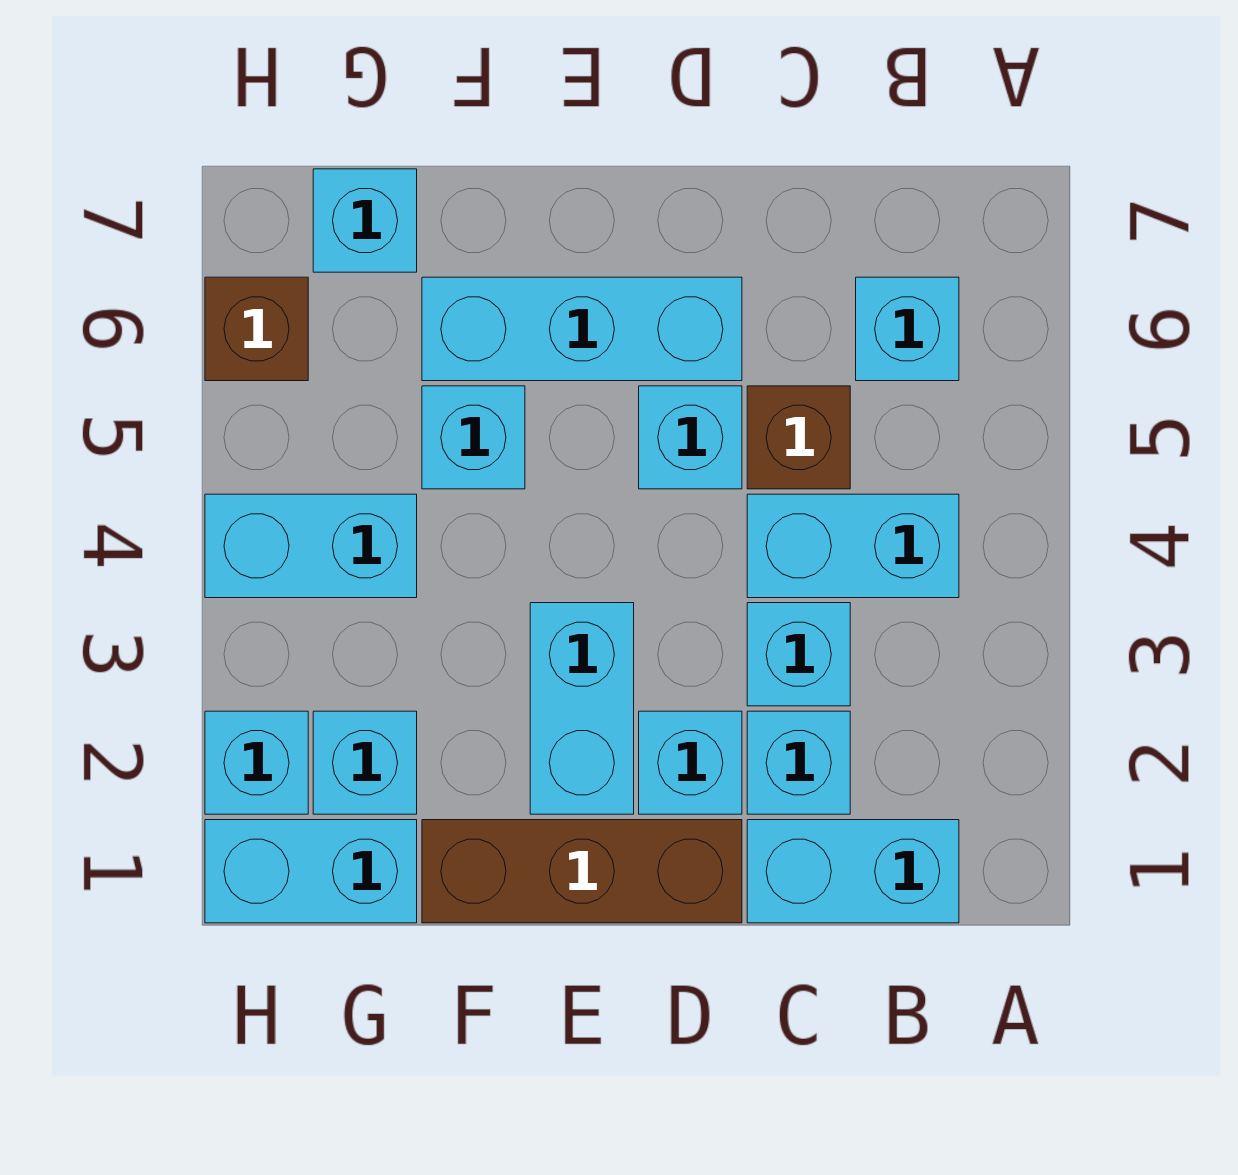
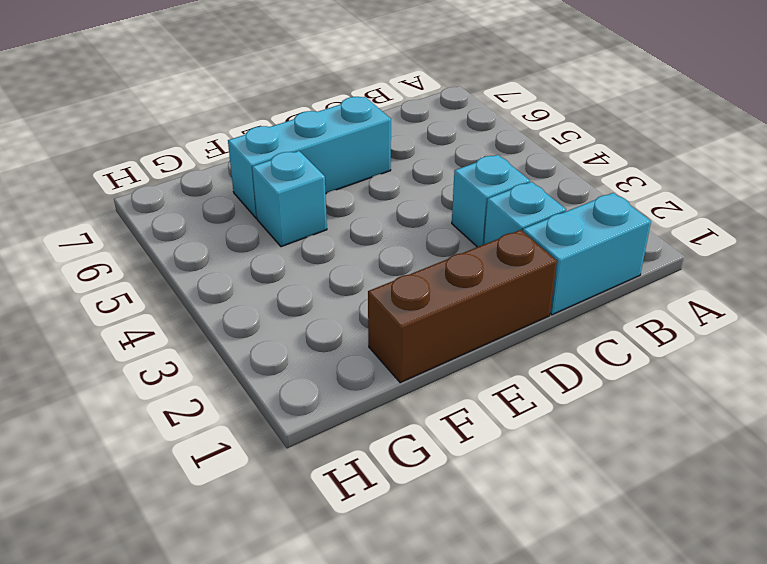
none -> cyan 1x2 brick [747,494,959,598]
none -> cyan 1x1 brick [856,277,959,381]
none -> brown 1x1 brick [747,386,850,489]

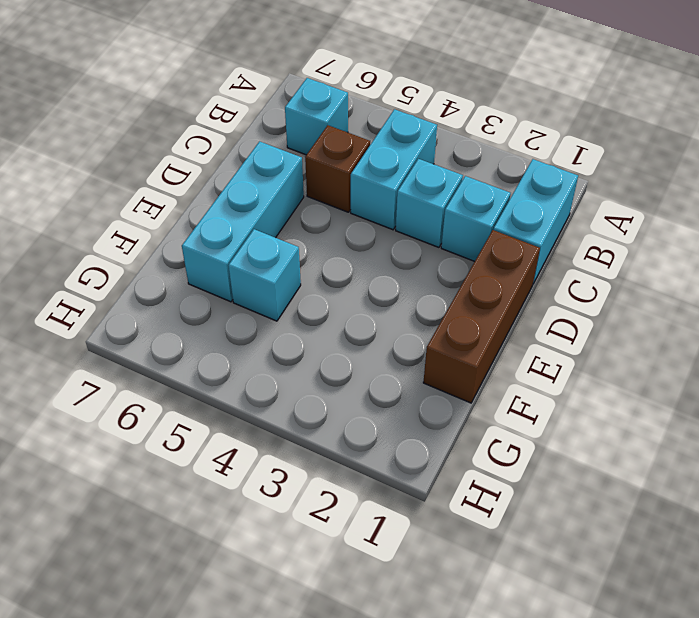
none -> cyan 1x1 brick [639,711,742,814]
none -> cyan 1x1 brick [639,386,742,489]
none -> cyan 1x2 brick [530,603,634,814]

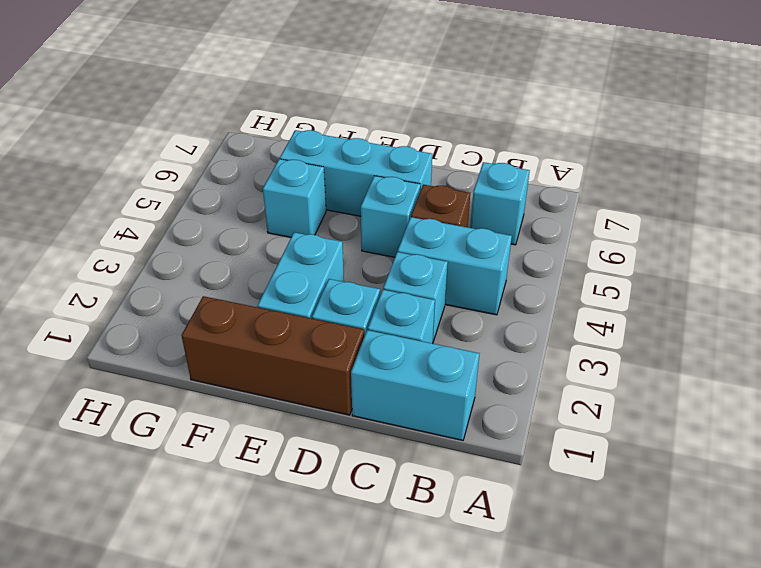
none -> cyan 1x2 brick [205,820,417,923]
none -> cyan 1x1 brick [313,711,417,814]
none -> cyan 1x2 brick [205,494,417,598]

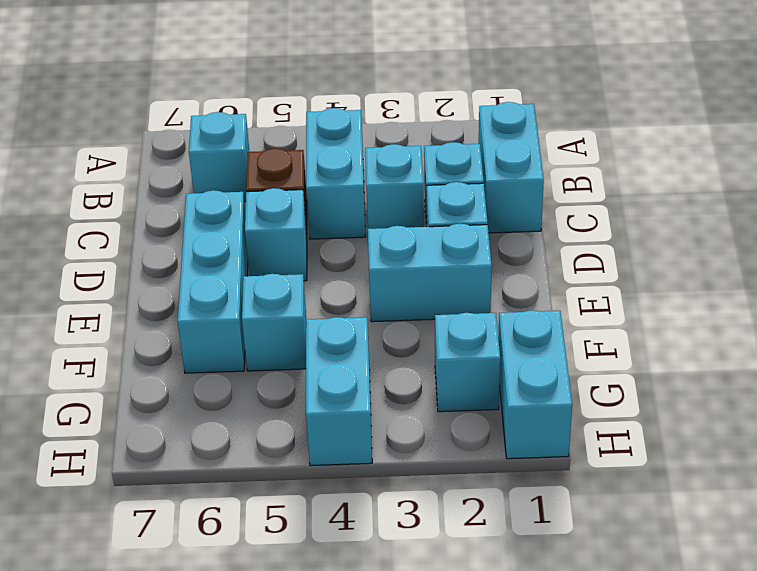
none -> brown 1x3 brick [422,820,742,923]
none -> cyan 1x1 brick [313,169,417,272]
none -> cyan 1x1 brick [205,711,308,814]

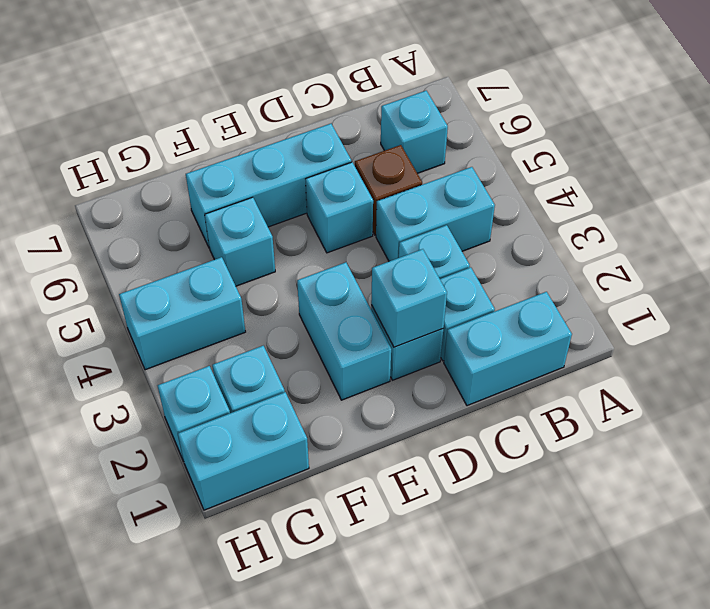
cyan 1x1 brick [371,249,447,347] -> cyan 1x1 brick moved to [313,169,417,272]
none -> brown 1x3 brick [422,820,742,923]
none -> brown 1x1 brick [205,277,308,381]

